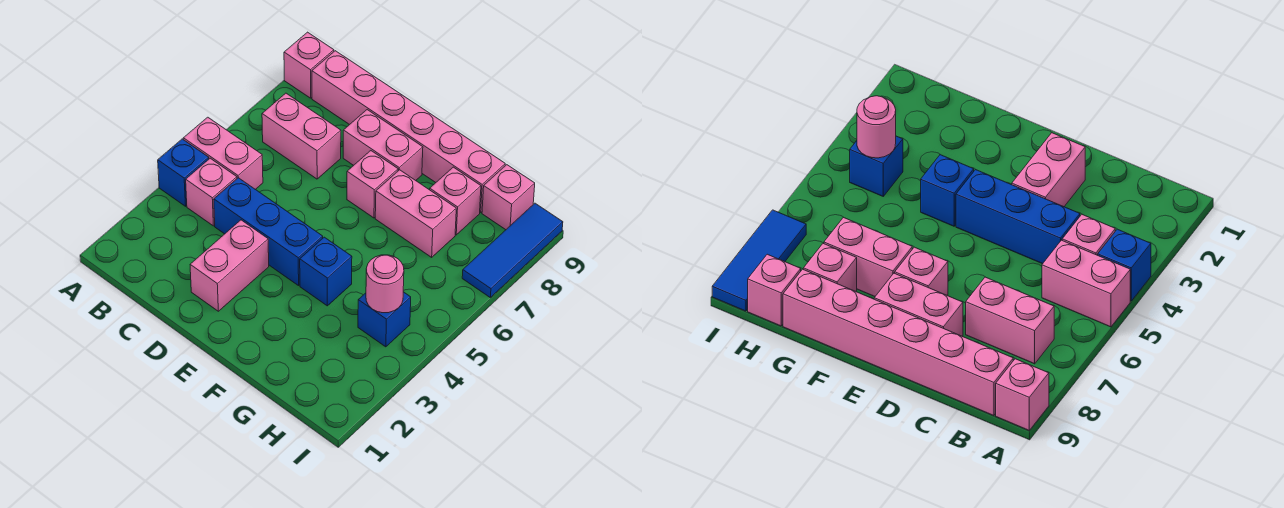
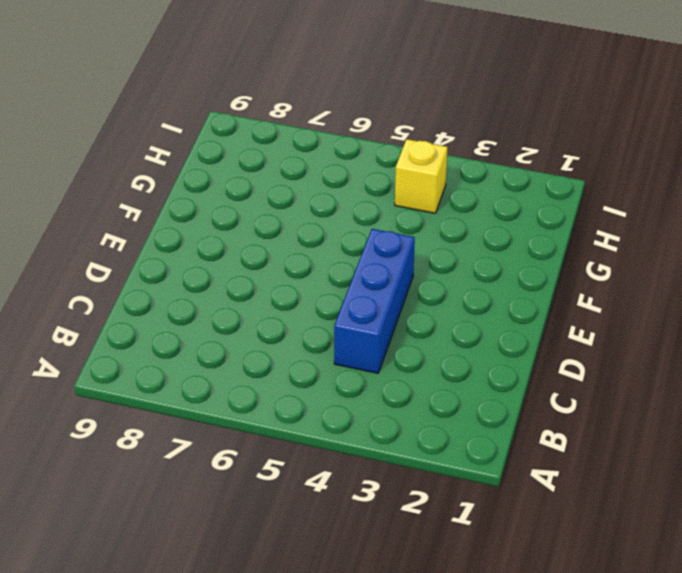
yellow 1x1 brick [395,139,448,213] -> blue 1x1 brick [358,292,411,347]
none -> blue 1x1 brick [158,139,209,206]
none -> pink 1x2 brick [183,117,263,190]
none -> pink 1x1 brick [284,32,334,98]

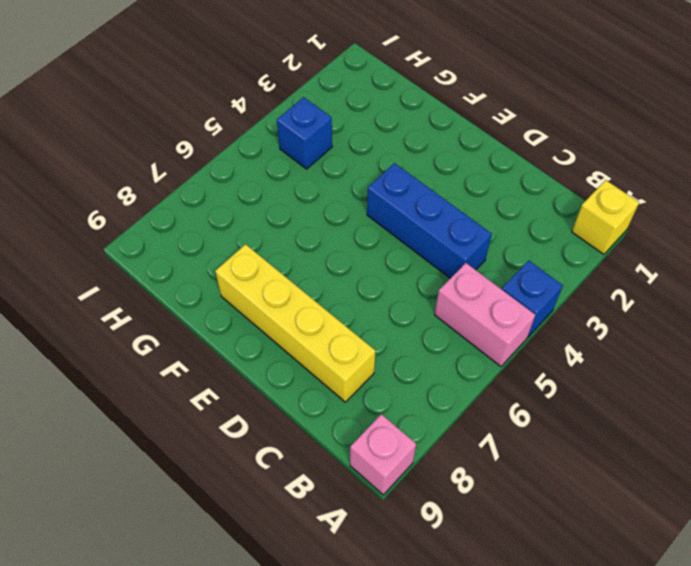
yellow 1x1 brick [572,180,639,254] -> none
yellow 1x4 brick [215,244,375,402] -> pink 1x2 brick [343,110,423,180]
none -> pink 1x1 brick [186,158,237,226]
none -> pink 1x2 brick [262,93,341,179]
none -> pink 1x6 brick [312,51,505,213]

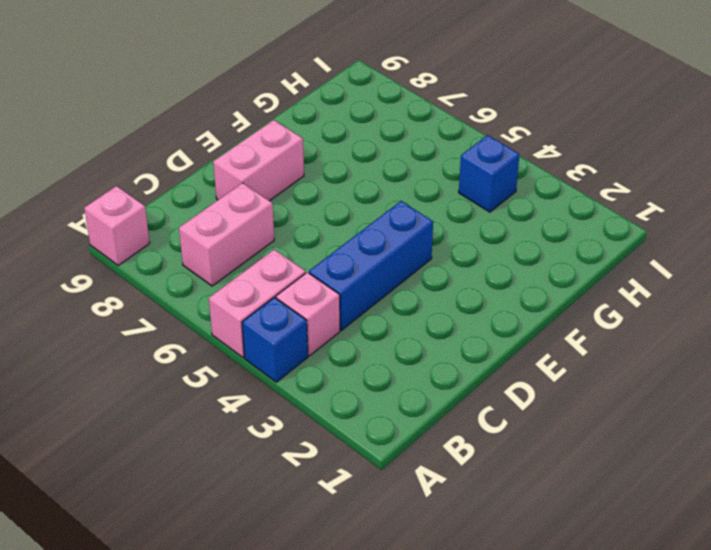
none -> pink 1x6 brick [312,51,505,213]
none -> pink 1x2 brick [190,220,269,311]
none -> pink 1x1 brick [347,151,398,218]

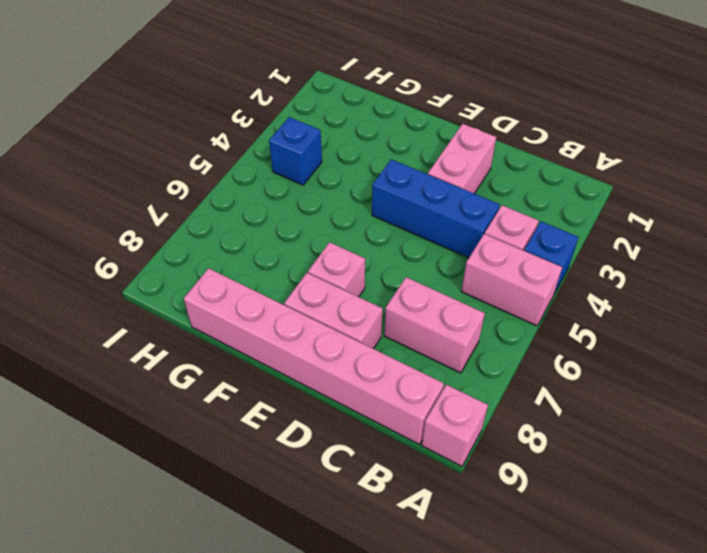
none -> blue 1x1 brick [300,237,352,306]
none -> pink 1x2 brick [375,170,456,257]
none -> pink 1x1 brick [430,167,481,235]

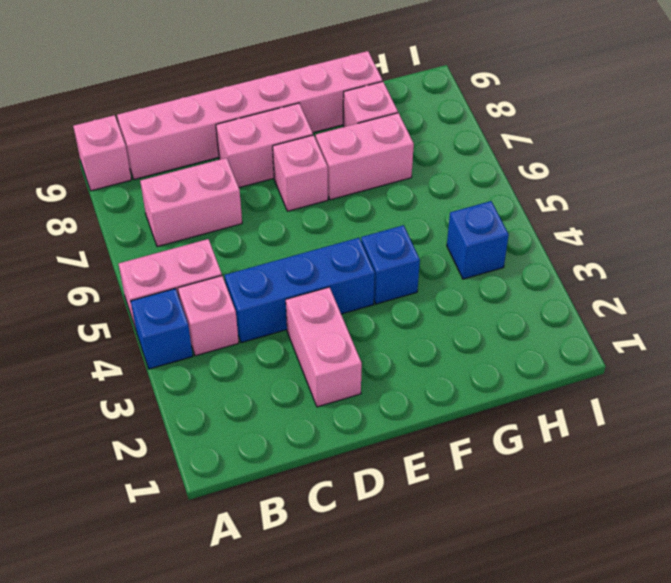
none -> pink 1x1 brick [482,165,535,230]
none -> blue 1x3 tile [462,203,563,297]
none -> pink 1x1 round brick [366,255,404,313]

